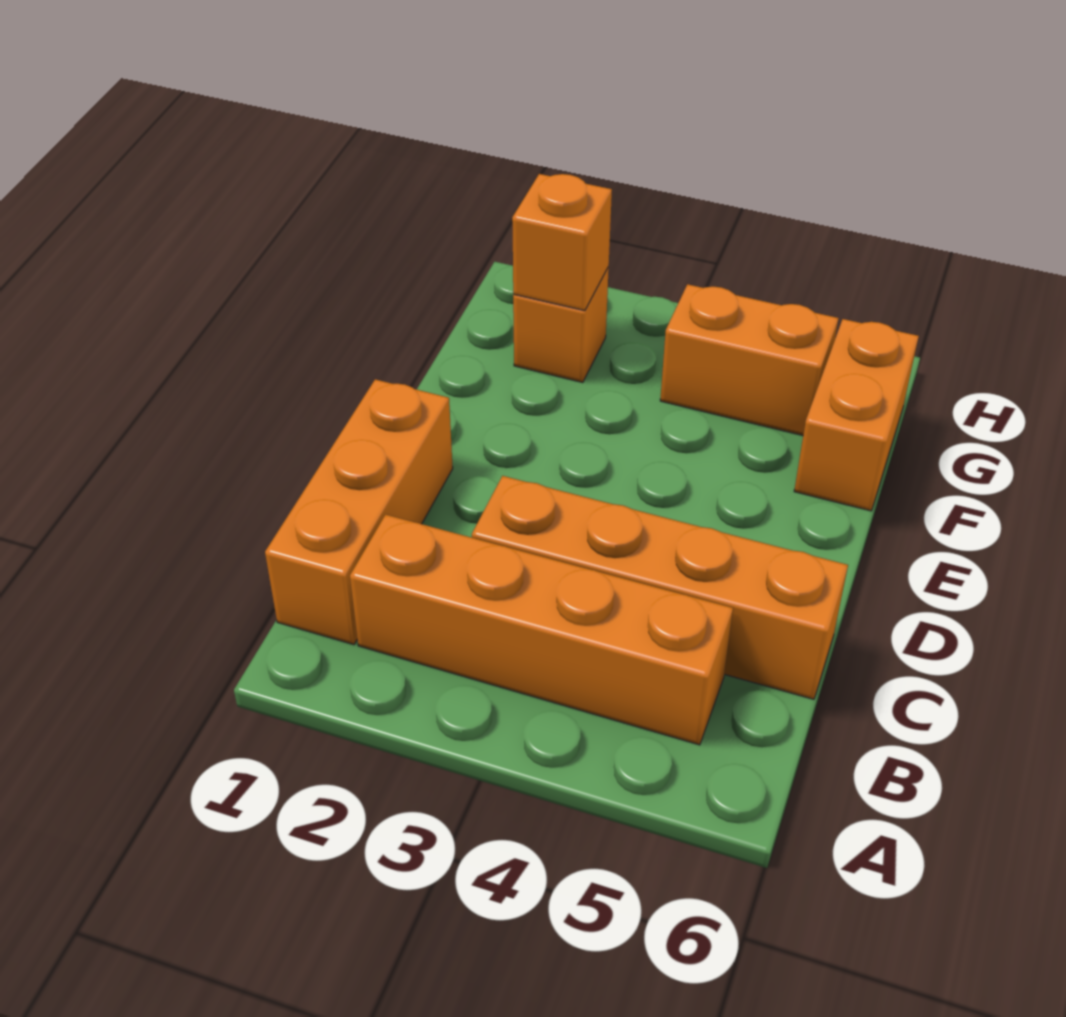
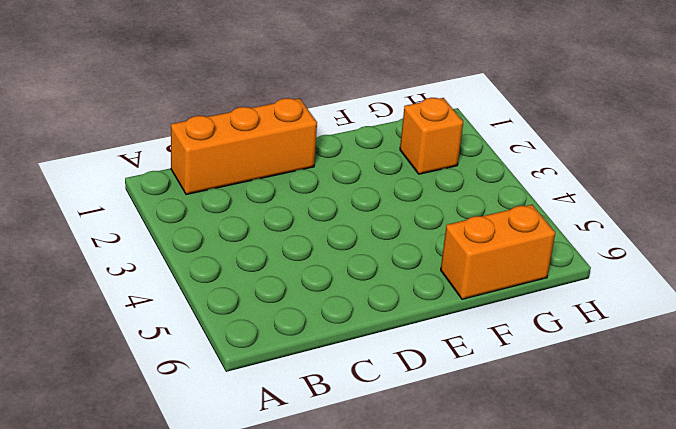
none -> orange 1x4 brick [350,515,733,745]
none -> orange 1x4 brick [472,476,848,699]

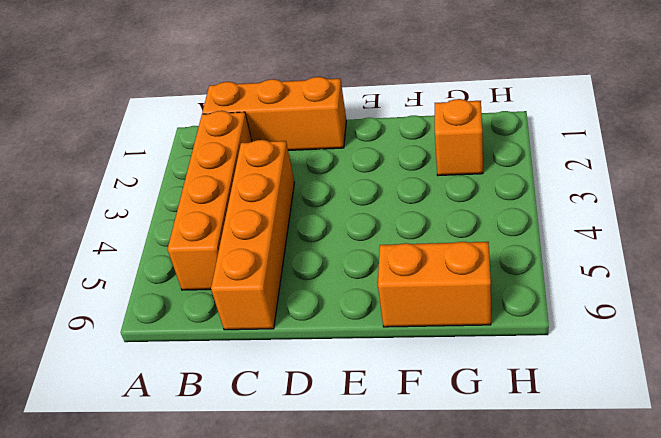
none -> orange 1x2 brick [660,284,839,435]
none -> orange 1x1 brick [512,174,612,311]

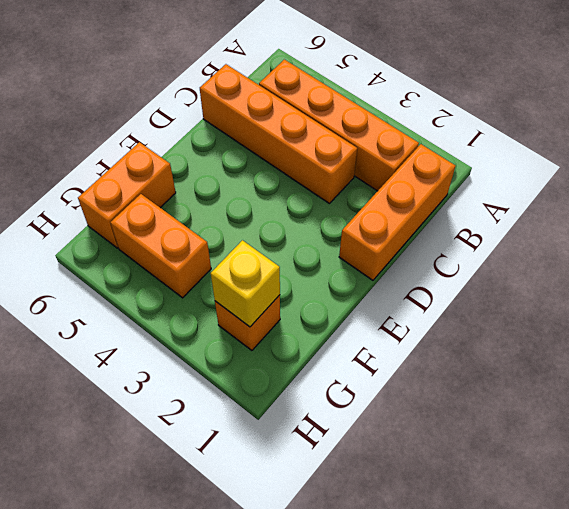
yellow 1x1 brick [211,240,280,327] -> orange 1x1 brick [512,174,612,311]

